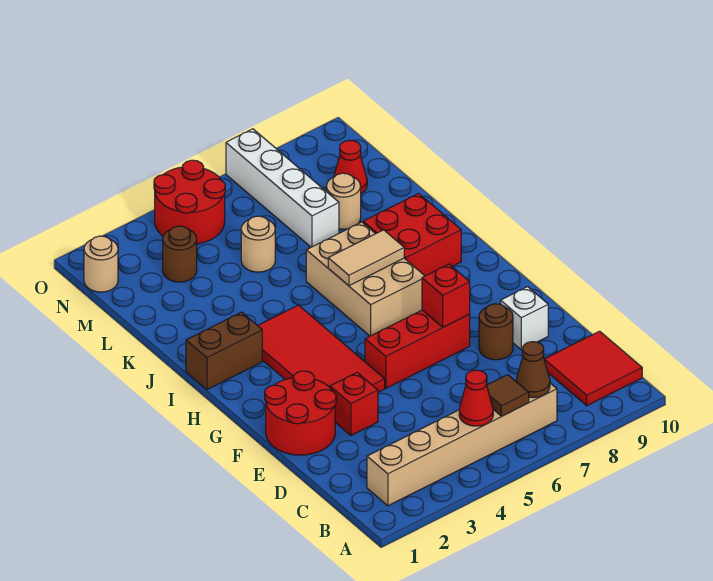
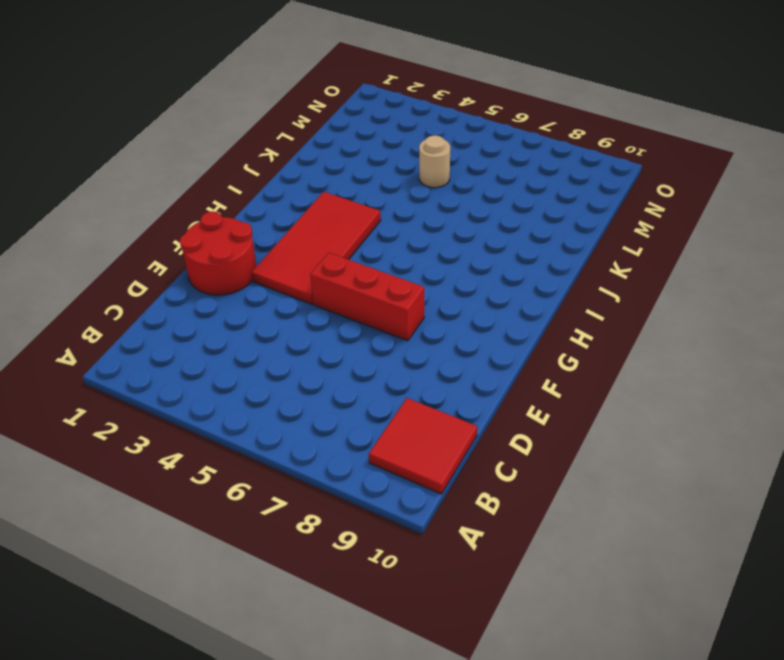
none -> tan 1x6 brick [367,383,557,506]
none -> red 1x1 brick [330,373,378,435]
none -> brown 1x1 round brick [479,304,513,360]

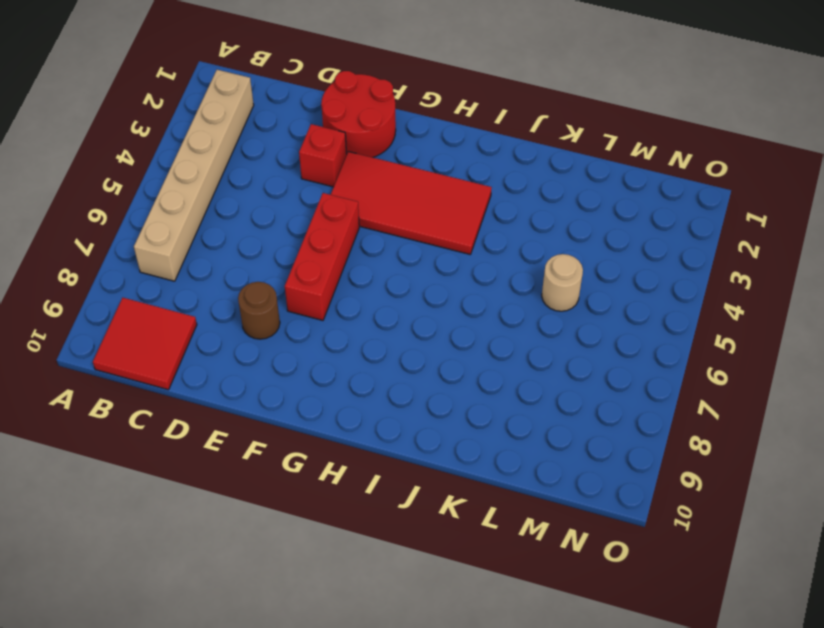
none -> white 1x1 brick [501,287,548,350]
none -> tan 2x3 brick [306,222,424,336]
none -> brown 1x2 brick [186,312,262,390]

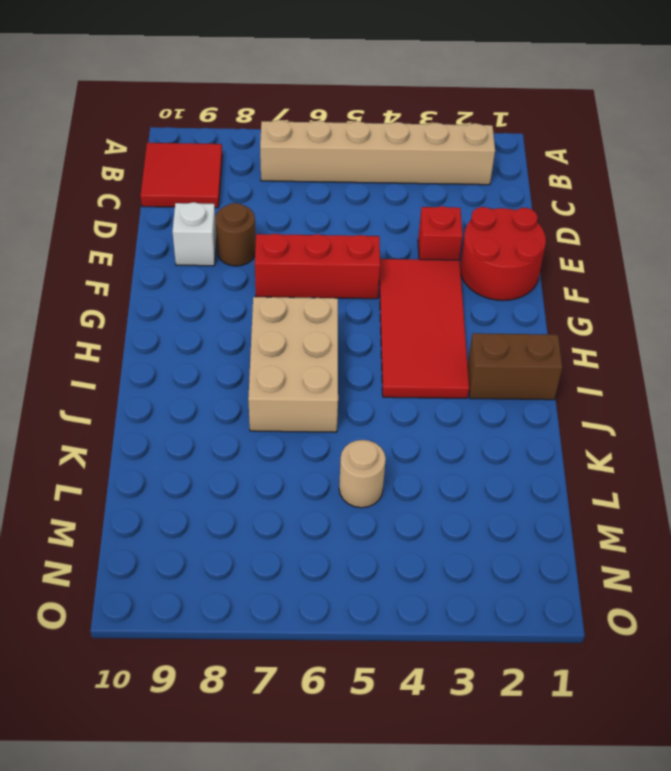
none -> red 2x2 brick [363,193,461,276]
none -> white 1x4 brick [226,129,339,247]
none -> tan 1x1 round brick [326,173,361,229]

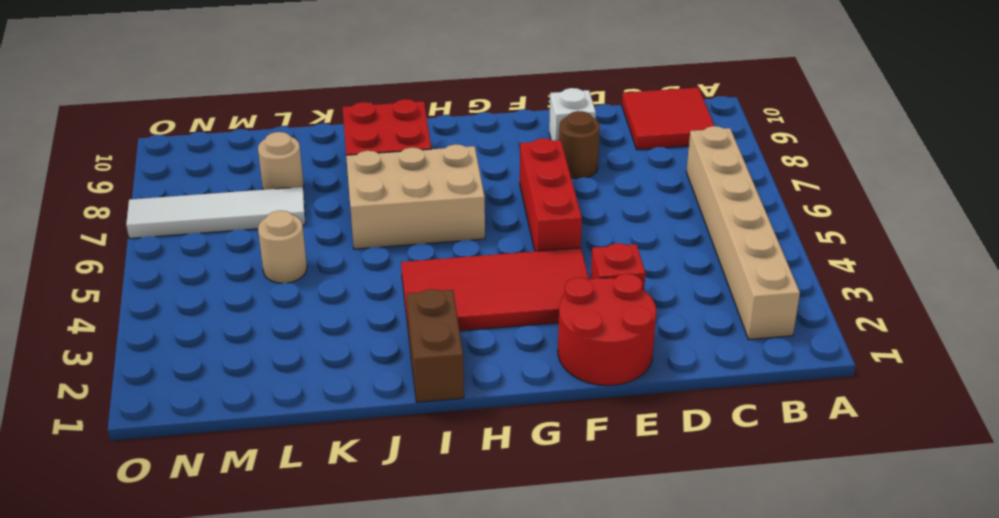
white 1x4 tile [126,187,305,239] -> white 1x4 brick [226,129,339,247]
none -> brown 1x1 round brick [163,226,197,282]
none -> red 1x1 cone [334,140,367,193]
none -> tan 1x1 round brick [84,236,118,292]

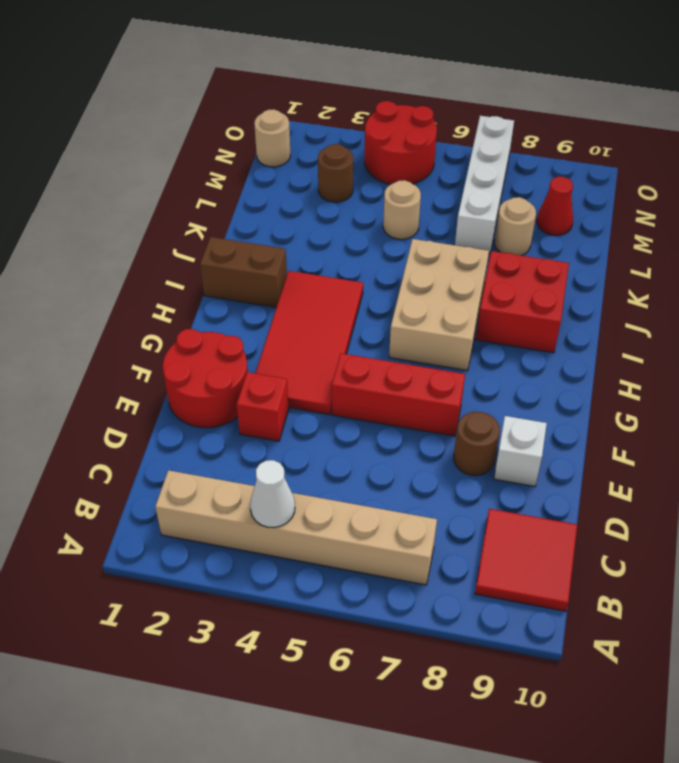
white 1x1 cone [250,460,295,527] -> none
none -> red 1x1 cone [459,370,493,426]
none -> brown 1x1 tile [487,375,529,416]
none -> brown 1x1 cone [516,342,550,398]

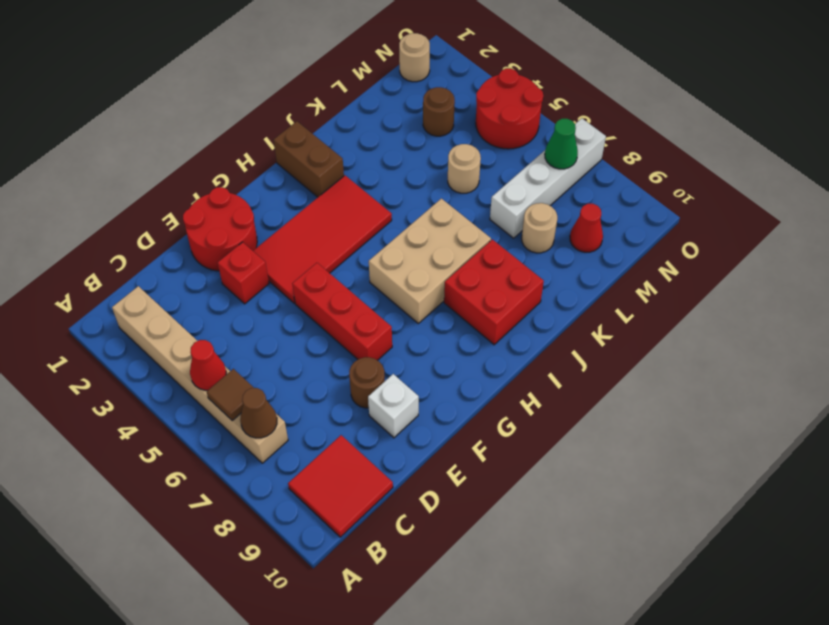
green 1x1 cone [545,119,578,169] -> none
none -> red 1x1 brick [422,264,470,327]
none -> tan 1x2 tile [328,230,404,286]

